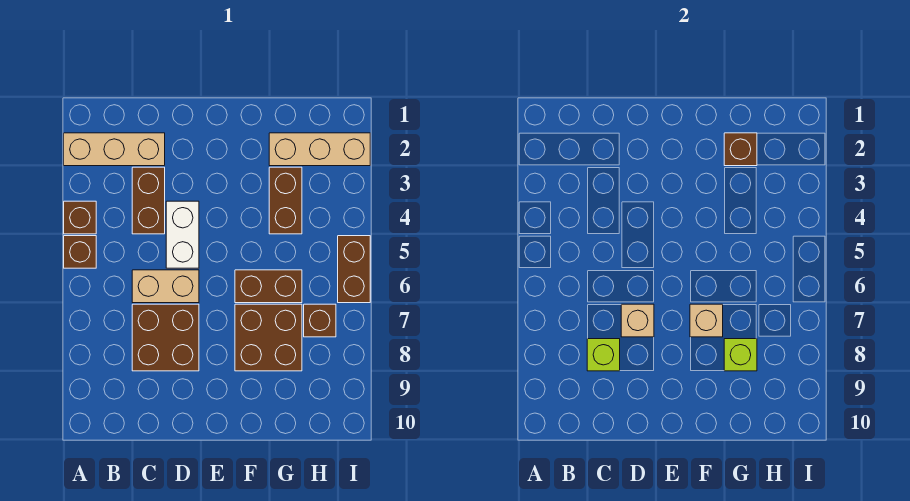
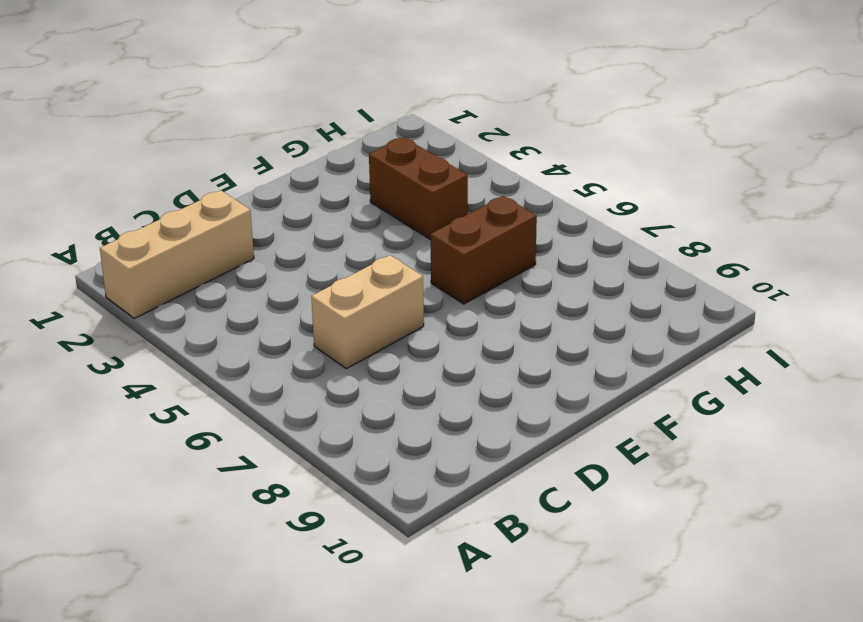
none -> brown 1x1 brick [64,201,96,234]
none -> brown 1x1 brick [64,236,96,268]
none -> brown 1x2 brick [132,167,165,234]

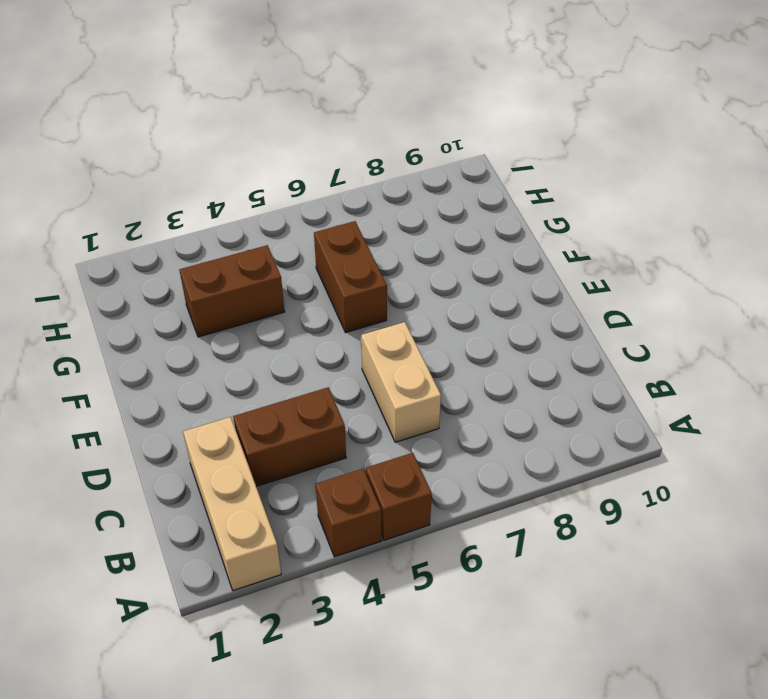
none -> brown 2x2 brick [132,304,199,371]
none -> white 1x2 brick [166,201,199,268]
none -> brown 2x2 brick [235,304,302,371]

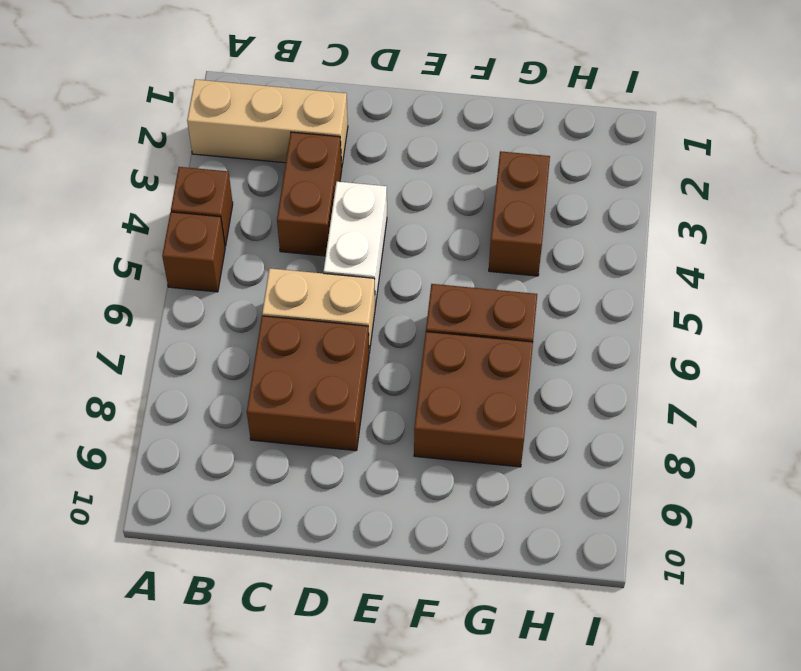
none -> tan 1x3 brick [269,133,370,166]
none -> brown 1x1 brick [304,304,336,337]
none -> brown 1x2 brick [338,236,370,303]

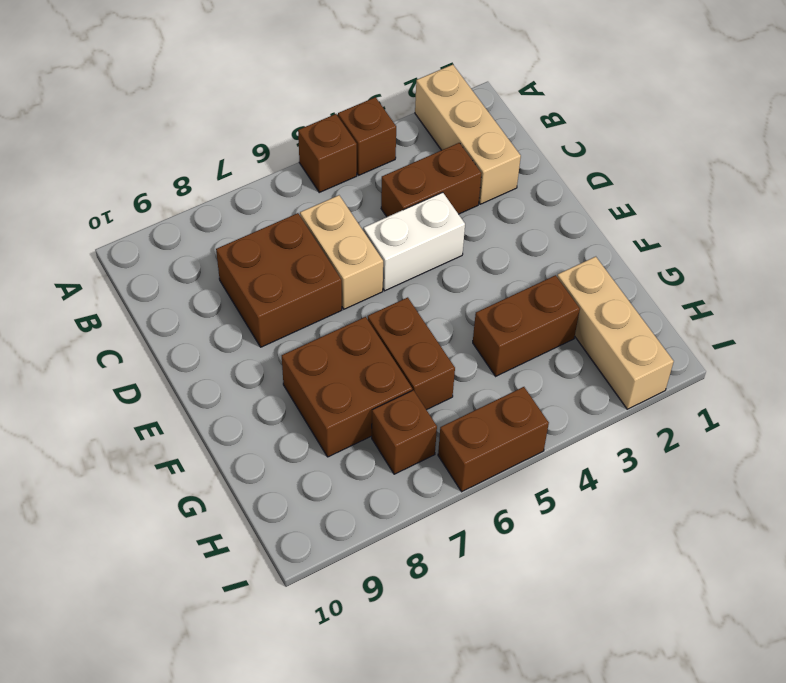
none -> lime 1x1 brick [587,339,620,371]
none -> tan 1x1 brick [621,304,654,337]
none -> tan 1x1 brick [690,304,723,337]

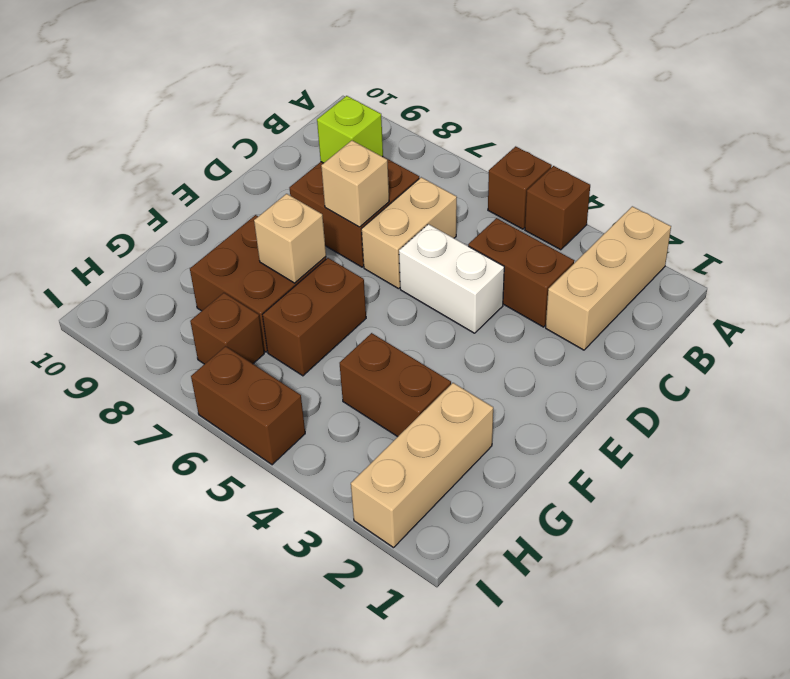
none -> brown 1x1 brick [724,133,757,166]
none -> lime 1x1 brick [724,339,757,371]

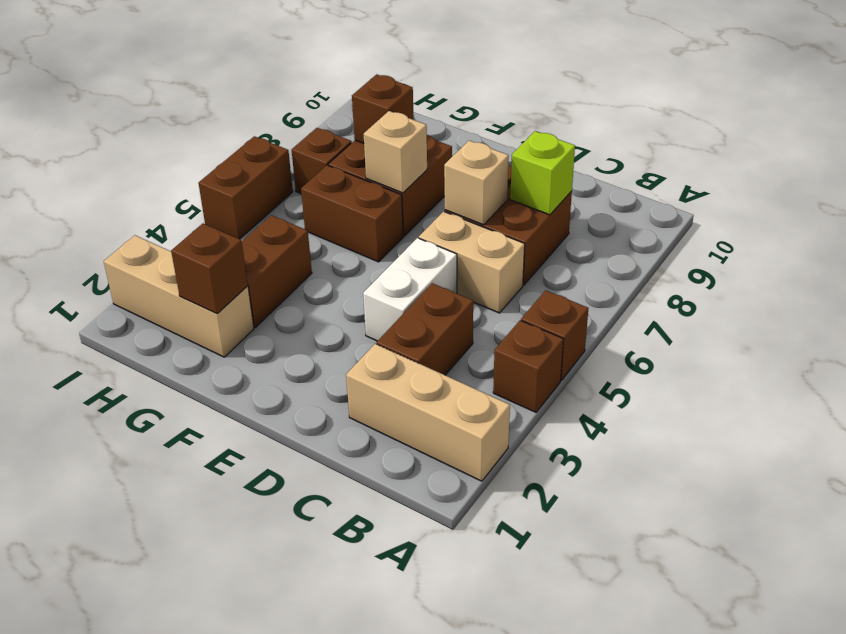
brown 1x1 brick [352,74,414,143] -> lime 1x1 brick [724,339,757,371]

